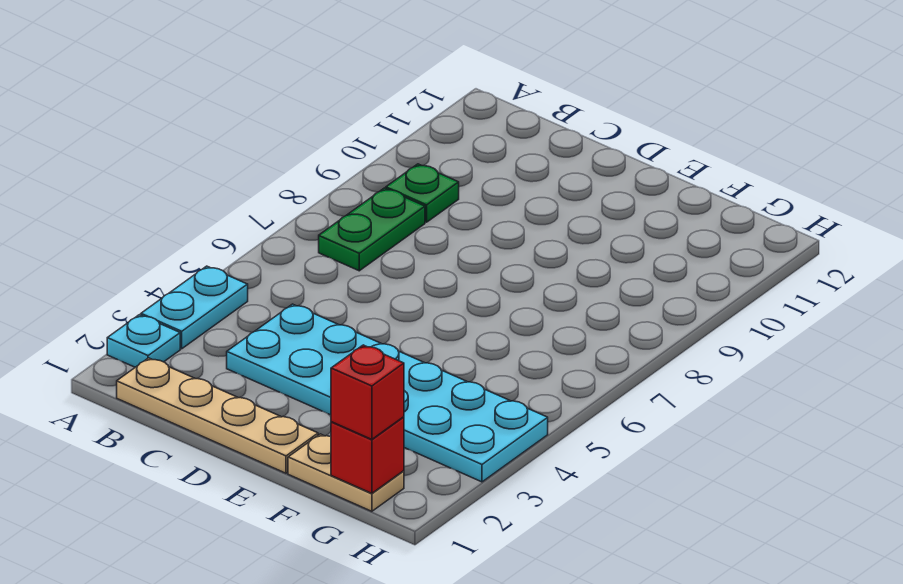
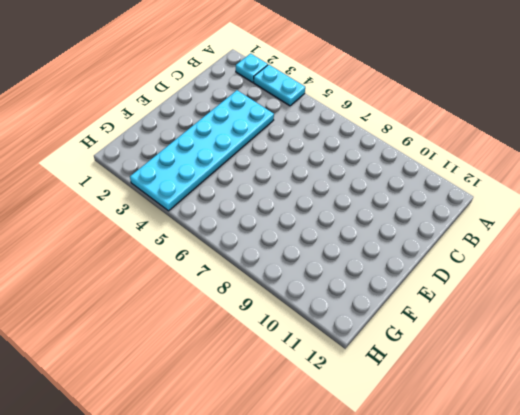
none -> tan 1x4 plate [117,358,318,473]
none -> green 1x2 plate [319,188,425,271]

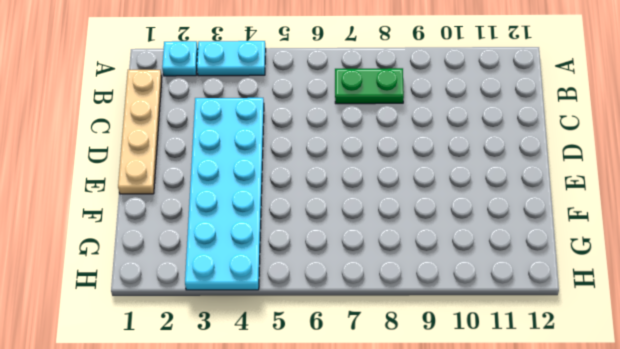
none -> green 1x1 plate [386,164,459,222]
none -> tan 1x2 plate [288,434,404,511]

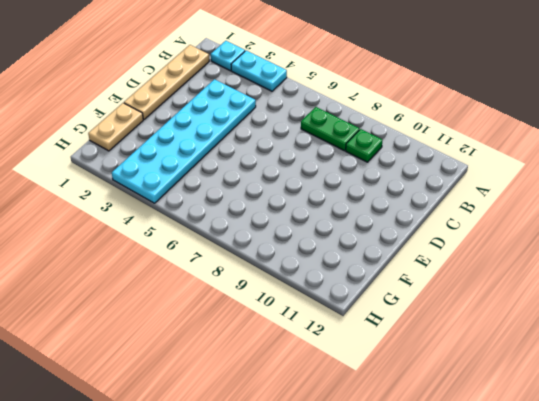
none -> red 1x1 brick [331,417,404,493]
none -> red 1x1 brick [331,345,404,439]

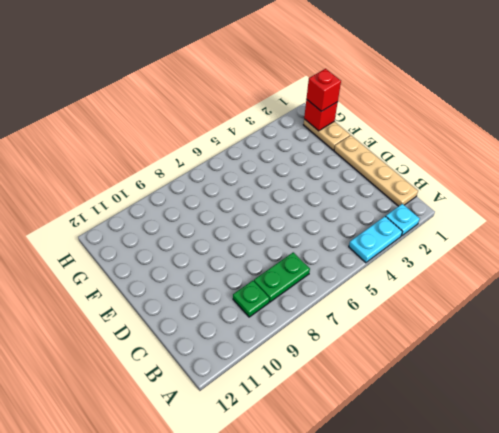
none -> cyan 2x6 plate [227,304,548,482]

